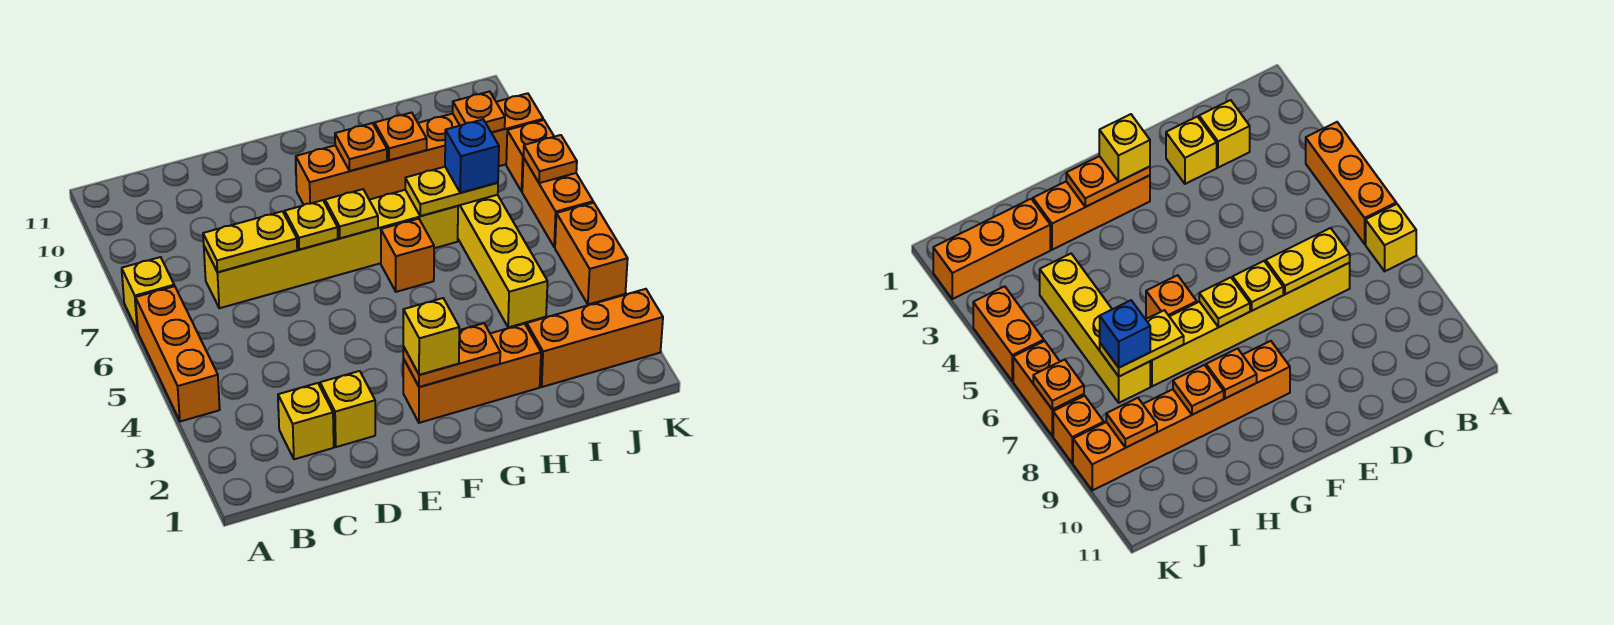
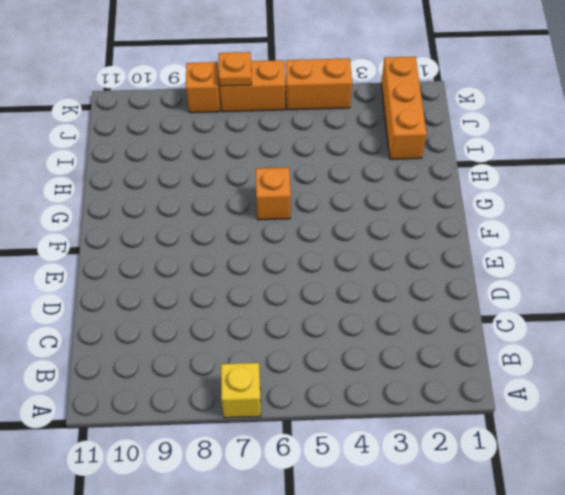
none -> orange 1x3 brick [135,286,220,421]
none -> yellow 1x1 brick [278,383,334,459]
none -> yellow 1x6 brick [204,190,458,308]

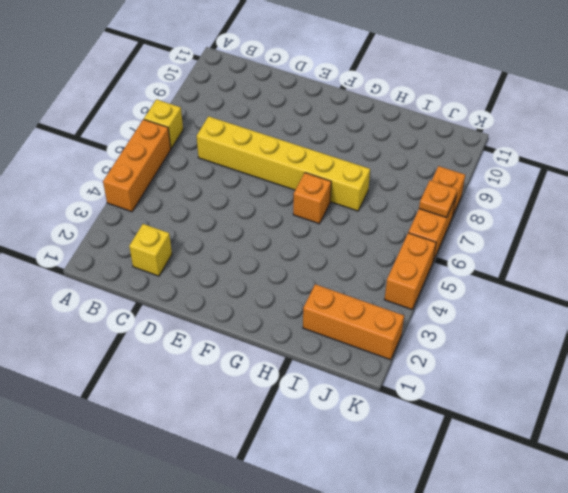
none -> yellow 1x1 brick [320,371,375,447]
none -> orange 1x3 brick [403,324,541,423]
none -> orange 1x6 brick [296,93,543,205]

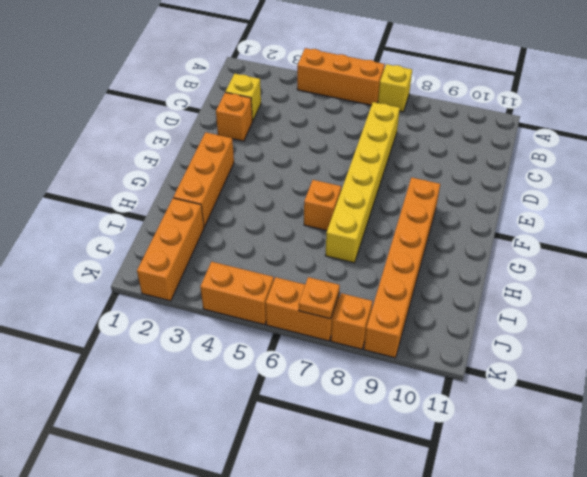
orange 1x1 brick [216,92,252,141] -> yellow 1x1 brick [320,371,375,447]
none -> yellow 1x4 brick [458,195,548,327]
none -> yellow 1x2 plate [203,211,297,272]
none -> yellow 1x1 plate [285,200,338,250]

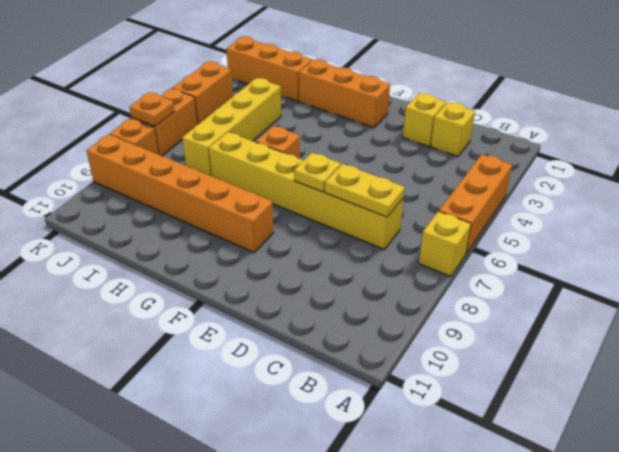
none -> orange 1x2 plate [403,323,500,387]
none -> yellow 1x1 plate [325,189,378,238]
none -> orange 1x1 plate [335,123,387,171]

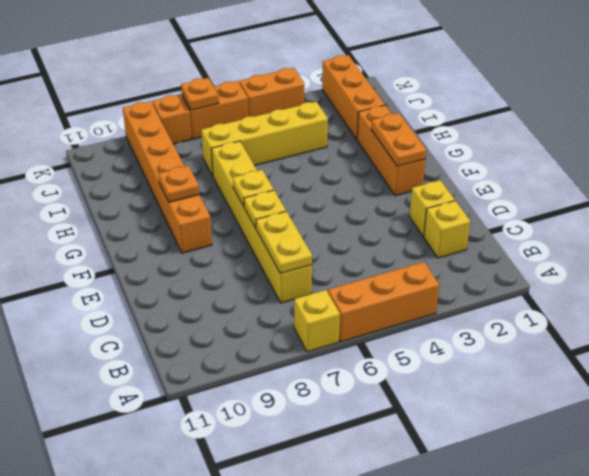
none -> orange 1x1 brick [381,219,434,292]
none -> yellow 1x2 plate [405,167,498,216]
none -> orange 1x1 plate [374,113,427,160]

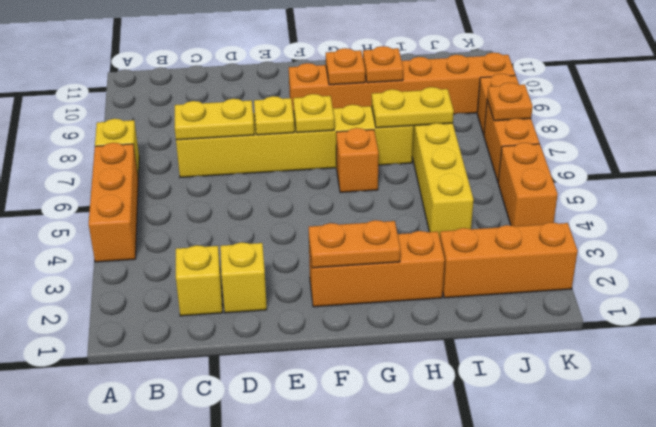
none -> orange 1x1 plate [453,91,505,133]
none -> yellow 1x1 brick [403,298,459,375]
none -> blue 1x1 brick [445,120,499,193]

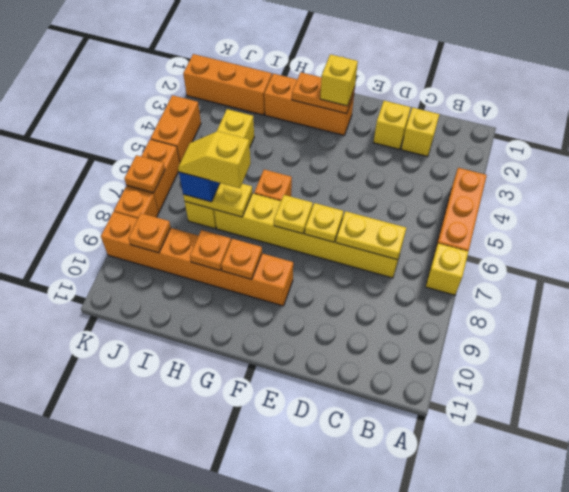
yellow 1x2 slope [178,131,251,188] -> none

